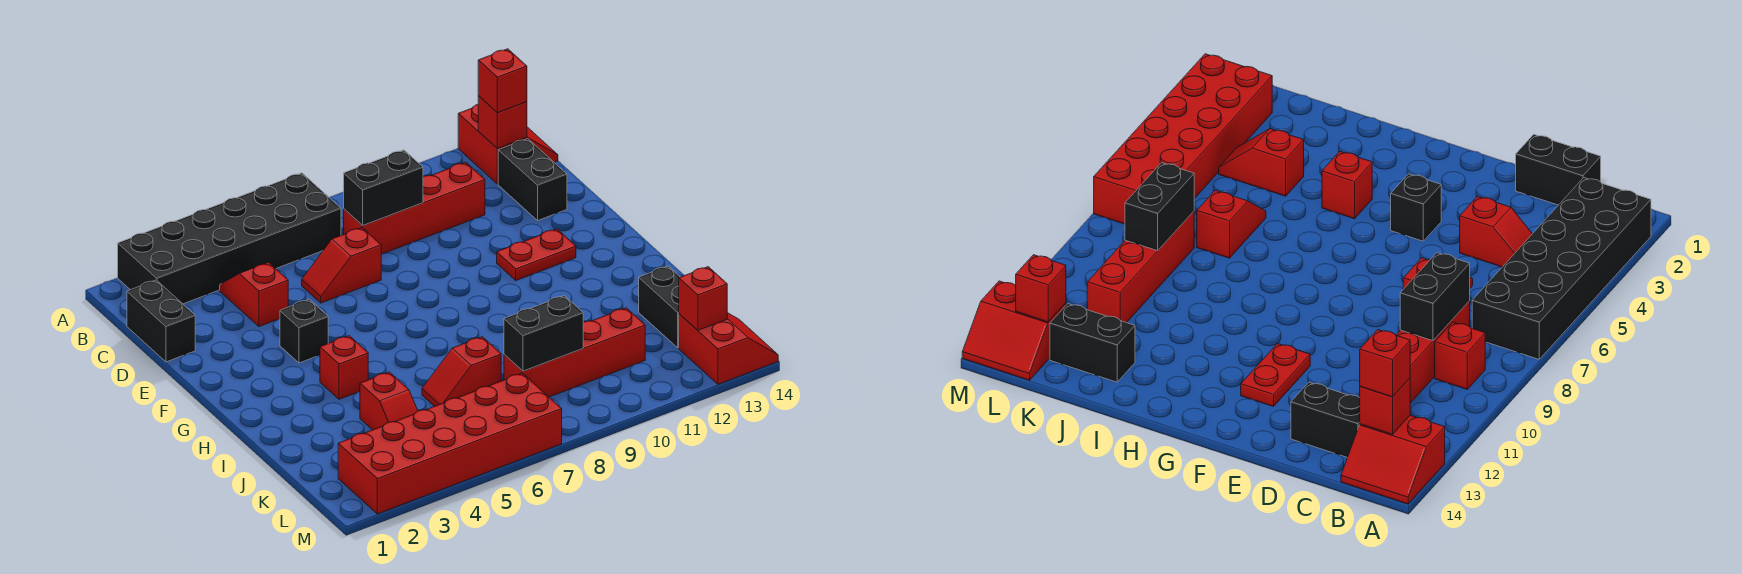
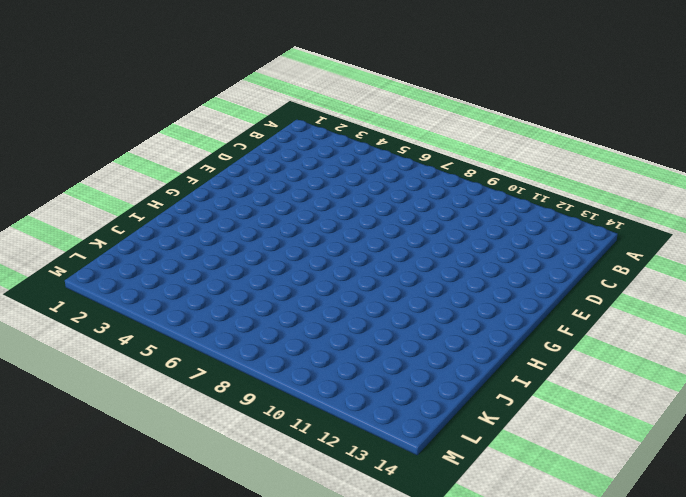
none -> black 2x6 brick [118,173,341,304]
none -> red 2x2 slope [458,104,558,184]
none -> red 1x1 brick [1435,322,1485,389]

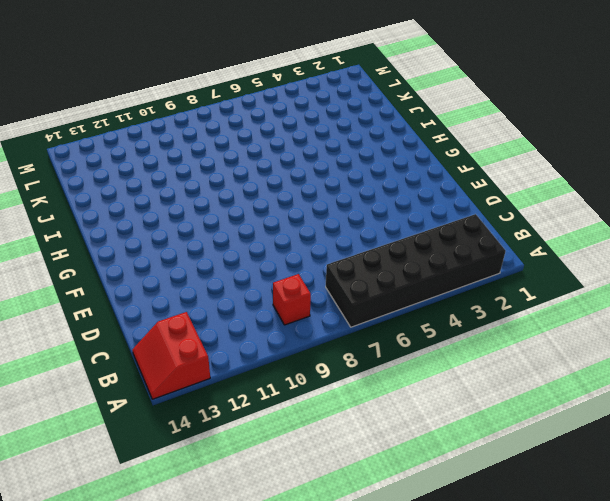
none -> black 1x2 brick [127,280,195,362]
none -> red 1x2 slope [220,262,288,327]
none -> red 1x4 brick [344,162,485,254]

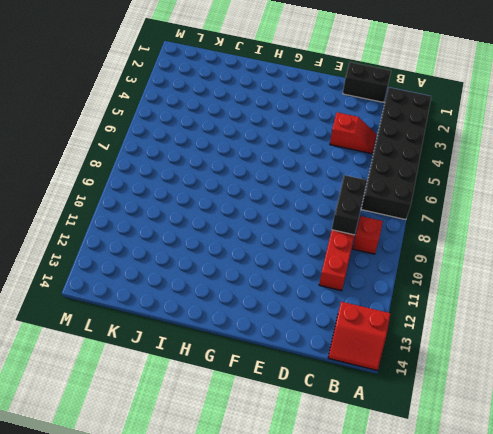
none -> black 1x2 brick [498,139,567,220]
none -> red 1x2 slope [302,228,381,303]
none -> black 1x1 brick [280,299,328,363]

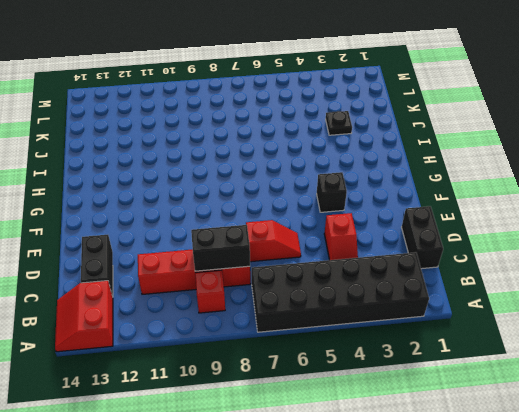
black 1x1 plate [326,111,352,135] -> none
none -> red 1x2 plate [497,229,576,280]
none -> red 1x1 brick [320,336,368,399]
none -> red 1x2 slope [360,372,418,430]

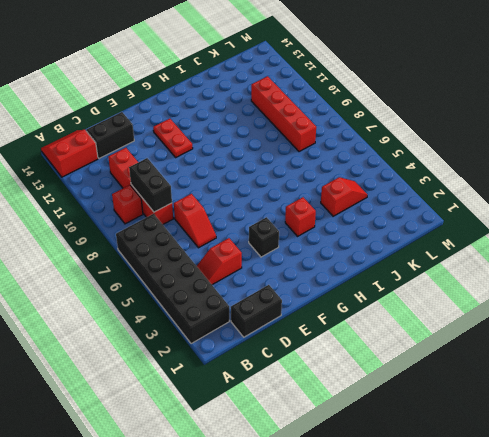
none -> red 1x2 slope [422,337,501,406]
none -> black 1x2 brick [639,266,680,348]
none -> red 2x6 brick [338,373,562,514]

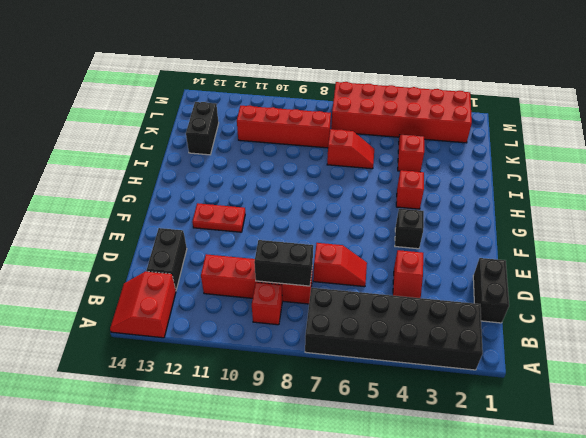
none -> red 2x2 slope [679,313,778,384]
none -> red 1x1 brick [478,96,527,149]
none -> black 1x2 brick [504,296,583,371]

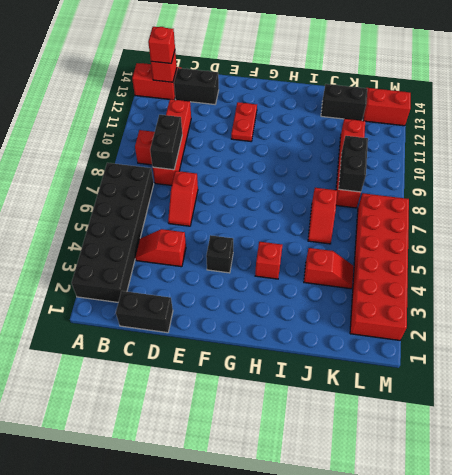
none -> red 1x1 brick [679,267,727,330]

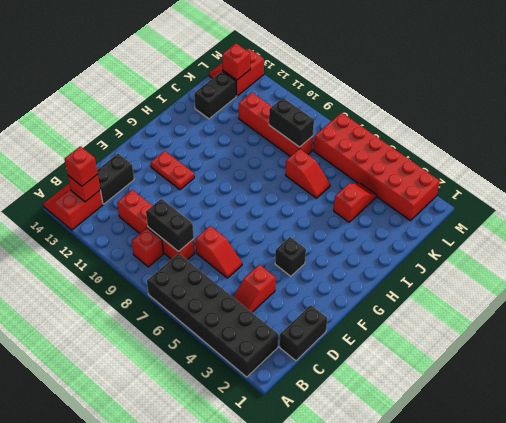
none -> red 1x1 brick [320,336,368,399]

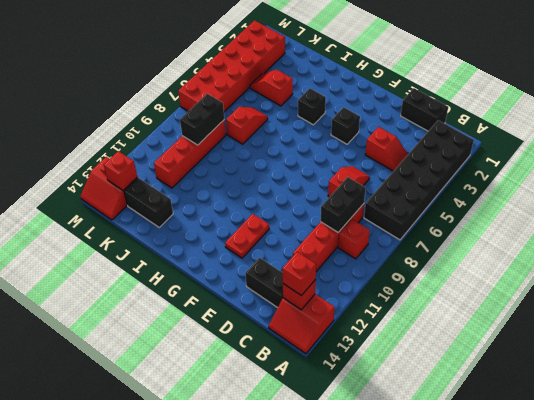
black 1x1 brick [298,88,326,125] -> red 1x1 brick [320,336,368,399]

